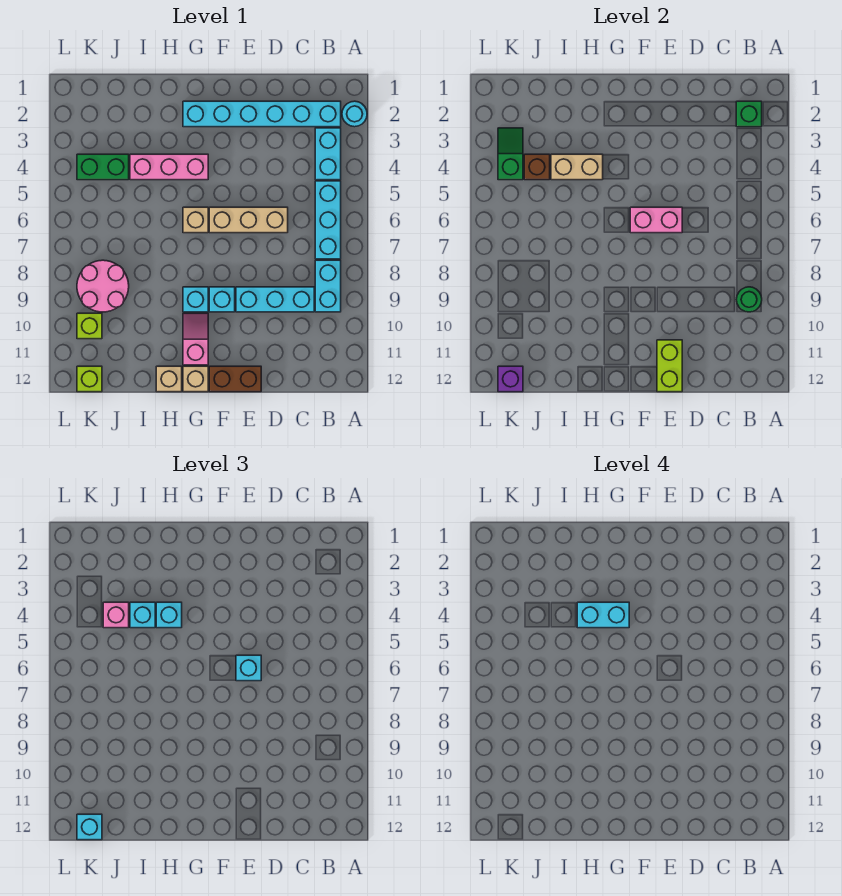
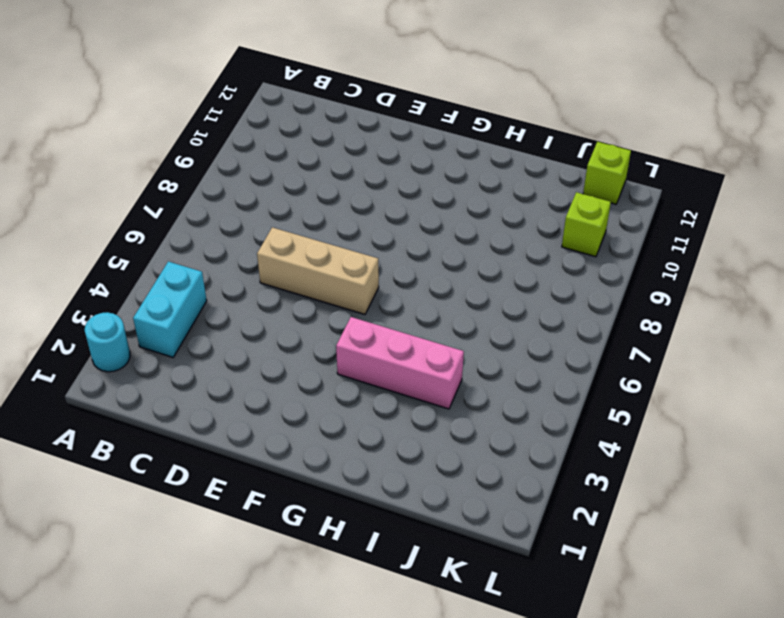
none -> cyan 1x6 brick [183,101,341,127]
none -> cyan 1x3 brick [315,181,341,259]
none -> cyan 1x2 brick [315,260,341,312]
none -> cyan 1x3 brick [236,287,314,312]

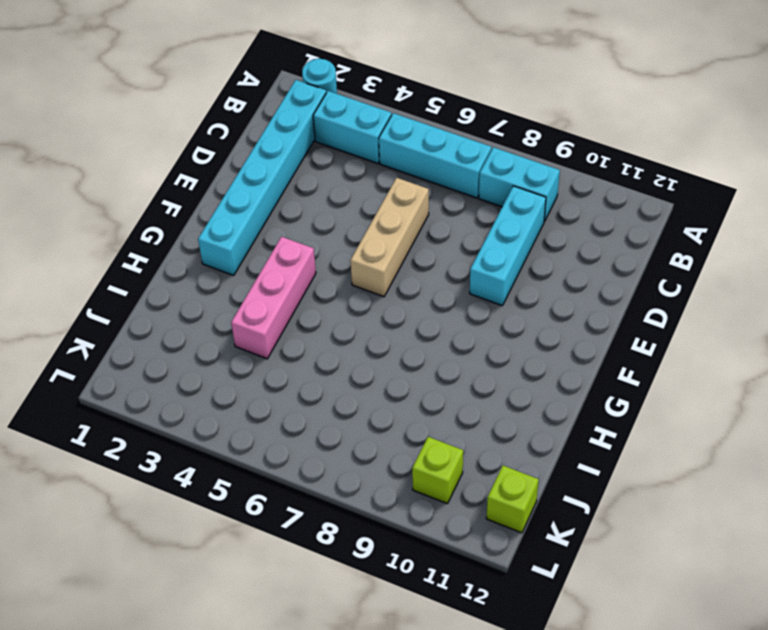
none -> brown 1x2 brick [209,366,261,392]
none -> cyan 1x1 brick [209,287,235,312]
none -> tan 1x1 brick [183,207,208,233]
none -> cyan 1x1 brick [183,287,208,312]

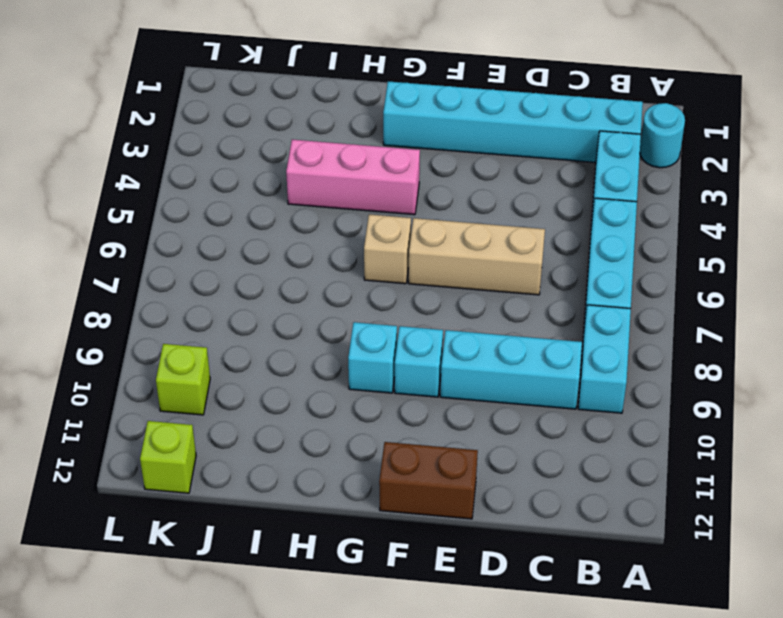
none -> pink 1x2 slope [183,313,208,365]
none -> tan 1x1 brick [183,366,208,392]
none -> tan 1x1 brick [156,366,182,392]
none -> green 1x2 brick [77,154,129,180]

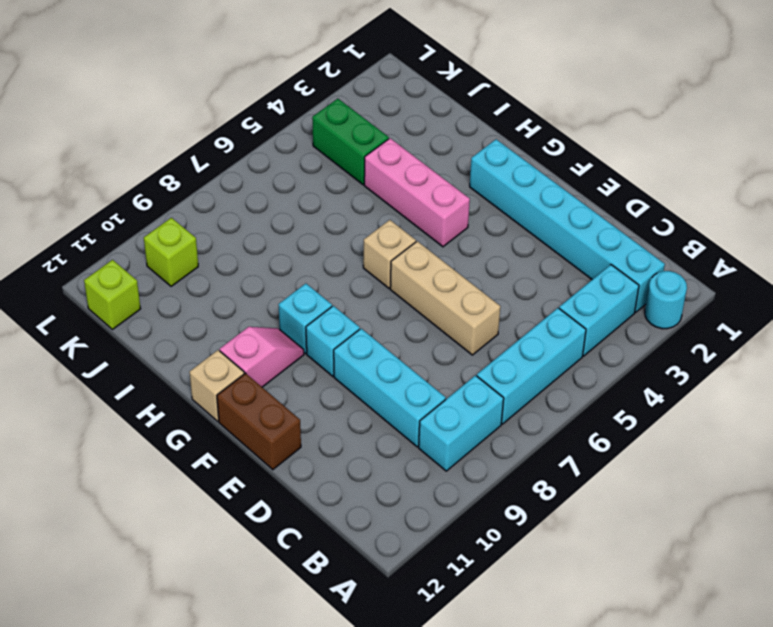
none -> tan 1x1 brick [156,366,182,392]
none -> pink 2x2 round brick [77,260,129,312]
none -> green 1x1 brick [736,101,762,127]
none -> green 1x1 round brick [737,287,762,312]

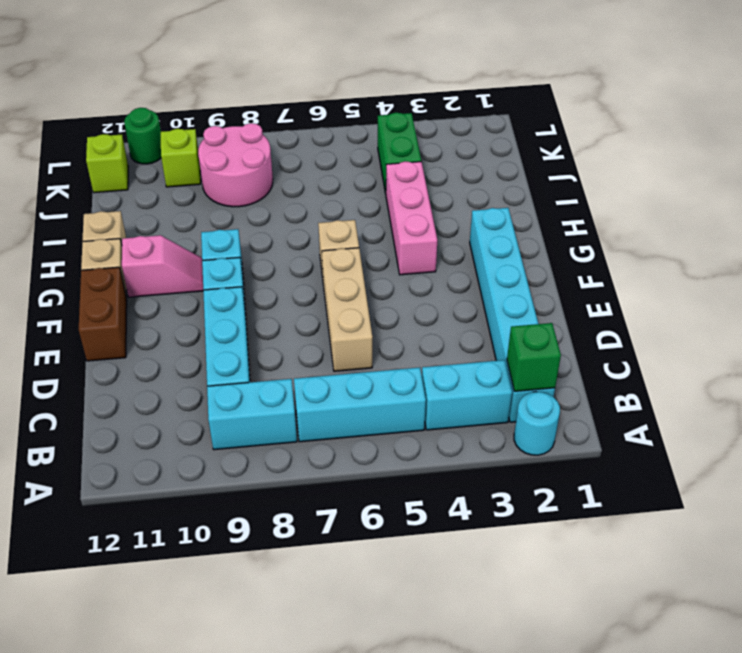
green 1x1 round brick [124,108,161,164] -> green 1x1 round brick moved to [737,287,762,312]
none -> pink 1x2 brick [630,207,682,233]
none -> lime 1x2 brick [657,340,682,392]
none -> tan 1x2 brick [551,154,603,180]
none -> brown 1x1 brick [524,154,550,180]

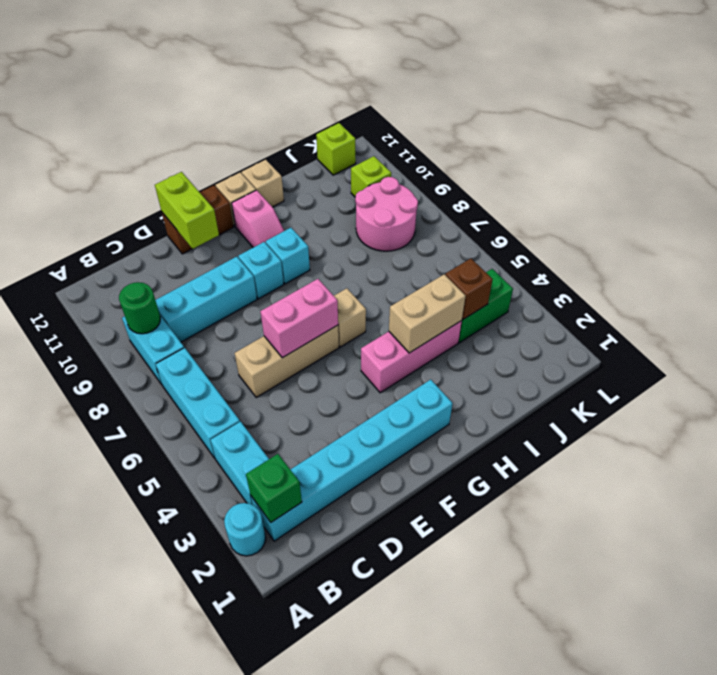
none -> green 1x2 slope [498,128,523,180]
none -> purple 1x1 brick [498,366,523,392]
none -> cyan 1x1 brick [236,655,261,681]
none -> cyan 1x1 brick [156,602,182,628]

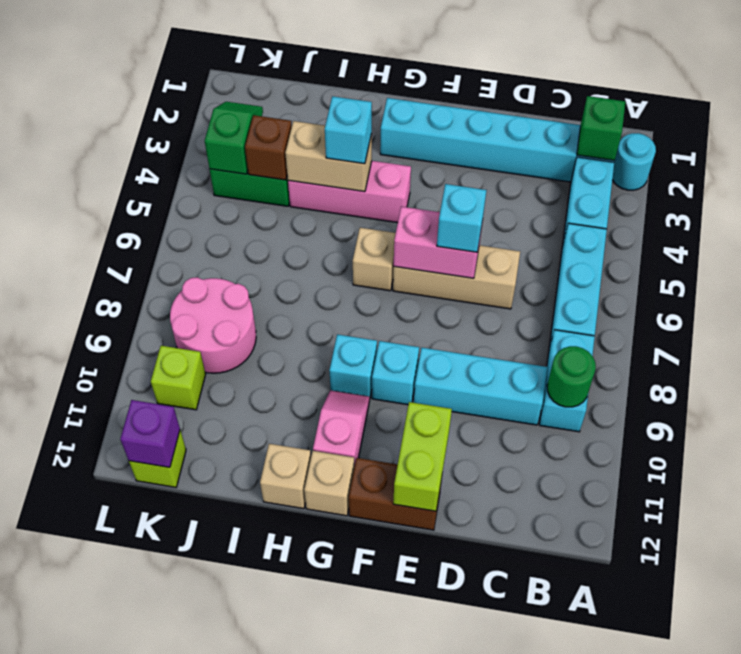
none -> cyan 1x1 brick [130,602,155,628]
none -> pink 1x1 brick [103,602,129,628]
none -> cyan 1x1 brick [77,814,102,840]
none -> cyan 1x2 brick [577,602,629,628]

